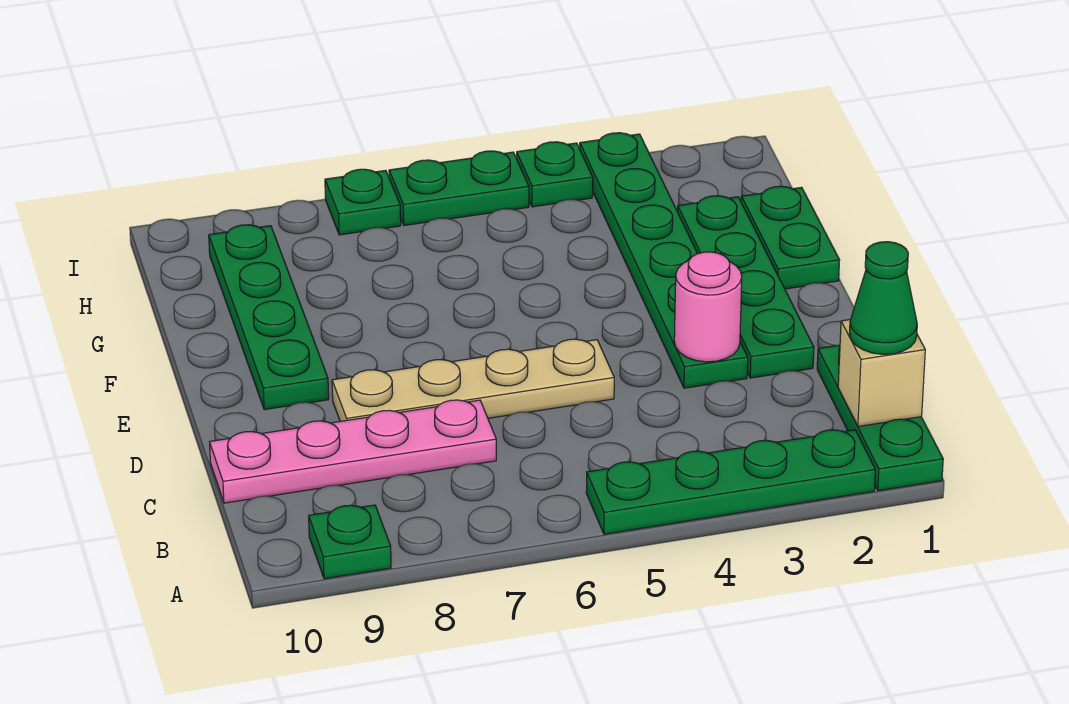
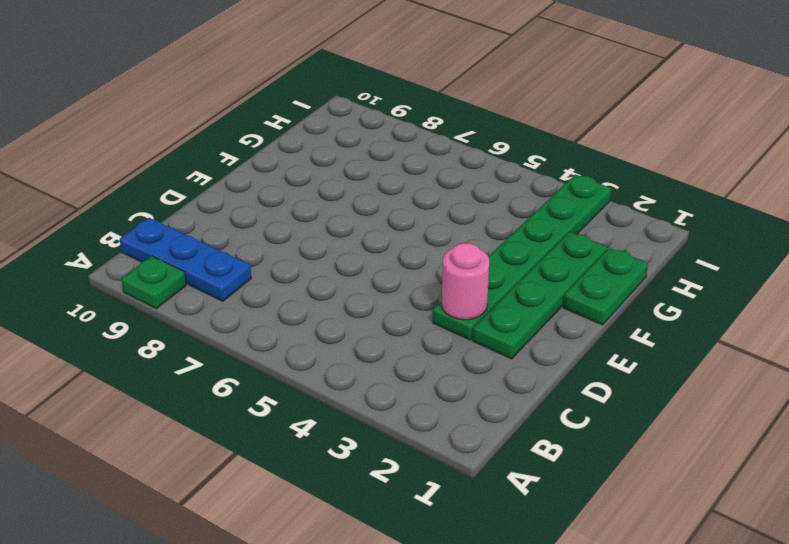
blue 1x3 plate [120,218,251,301] -> none
none -> green 1x3 plate [817,345,943,491]
none -> green 1x4 plate [586,430,875,534]
none -> pink 1x4 plate [210,400,496,503]

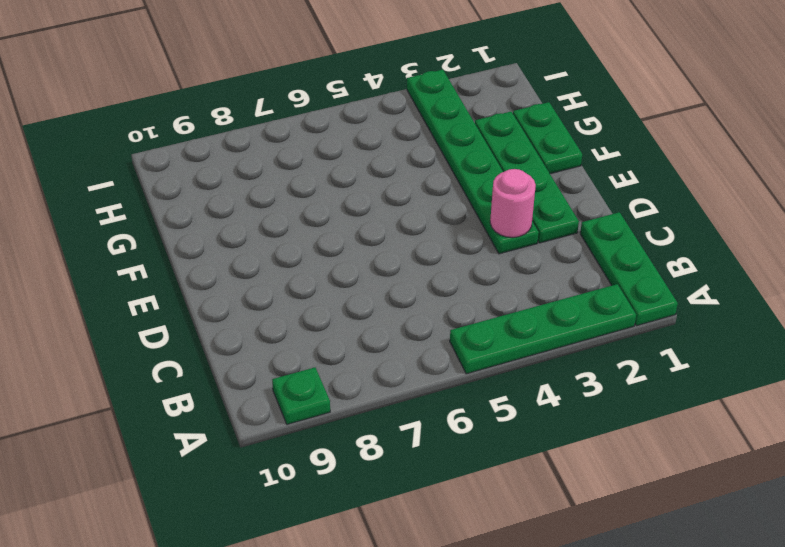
none -> pink 1x4 plate [210,400,496,503]
none -> tan 1x4 plate [332,339,614,421]
none -> green 1x4 plate [209,225,329,410]

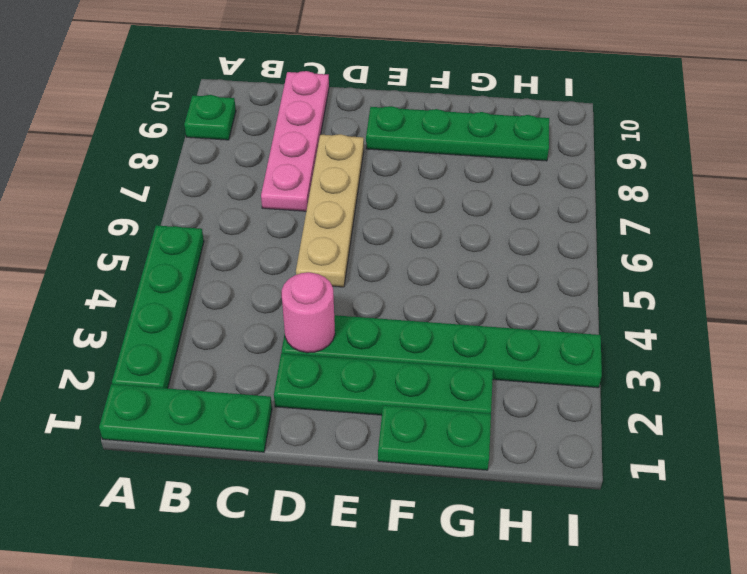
none -> green 1x1 plate [517,142,593,207]
none -> green 1x2 plate [389,151,529,225]
none -> green 1x1 plate [325,169,401,235]

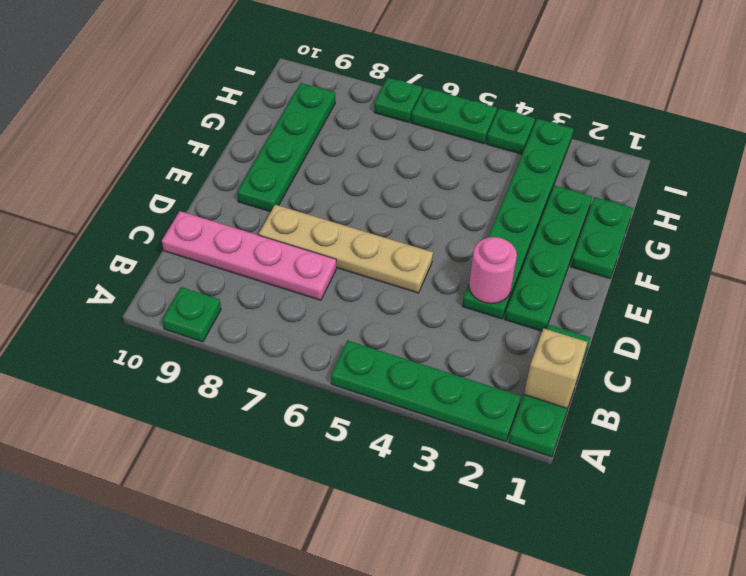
none -> green 1x1 cone [850,242,917,354]

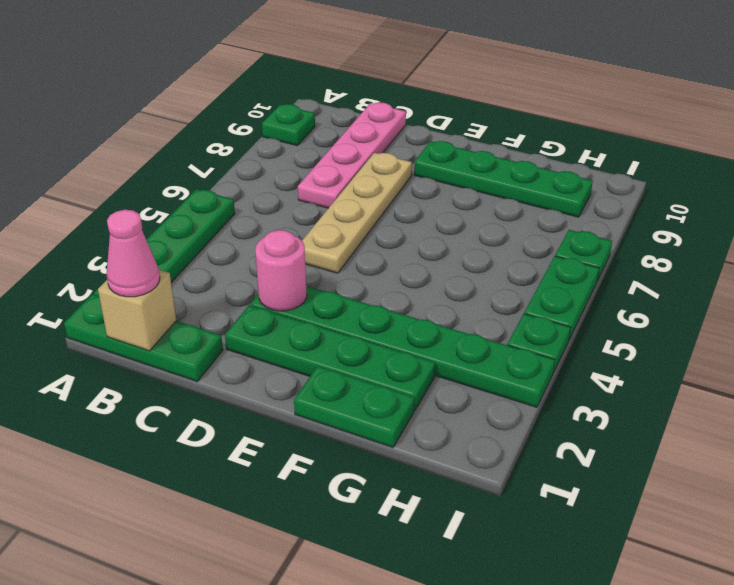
pink 1x1 cone [106,210,160,297] -> green 1x1 cone [850,242,917,354]

